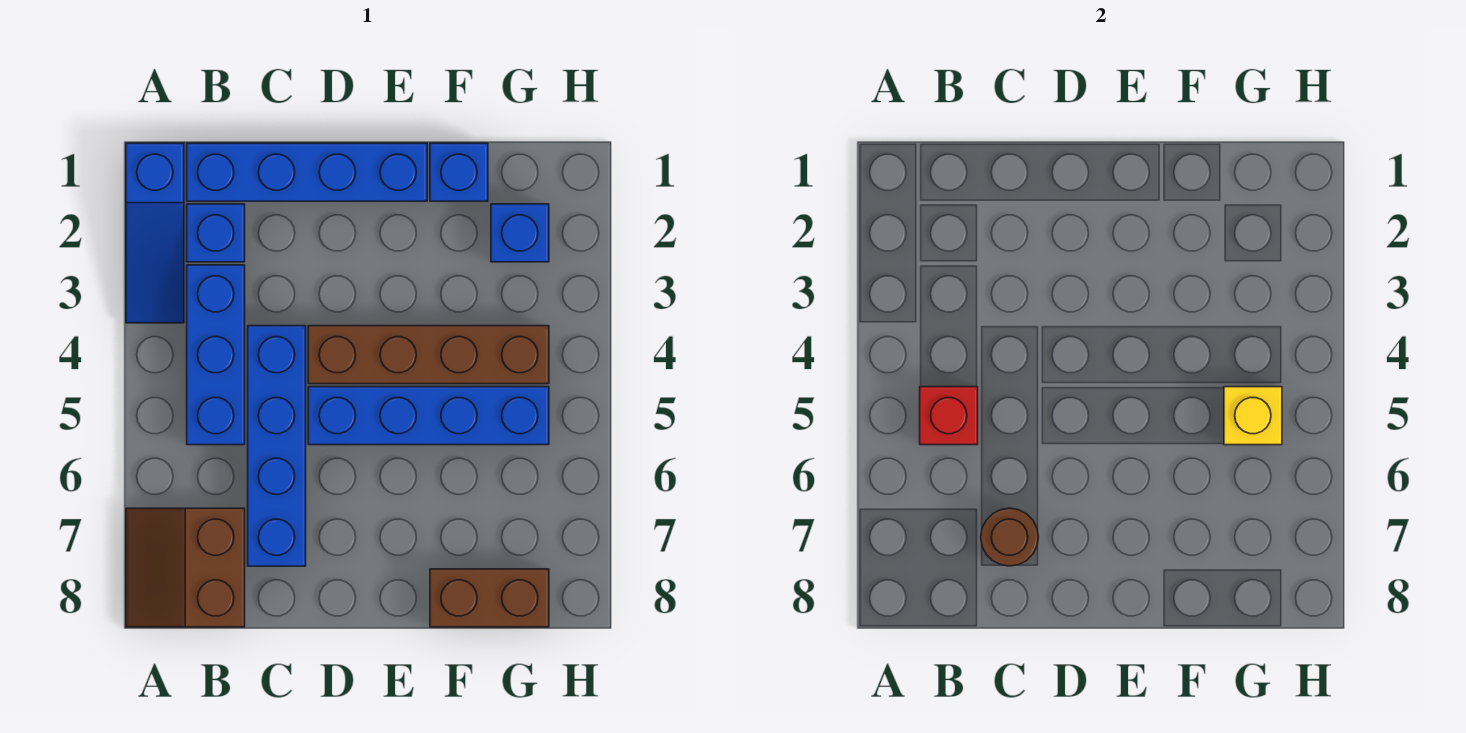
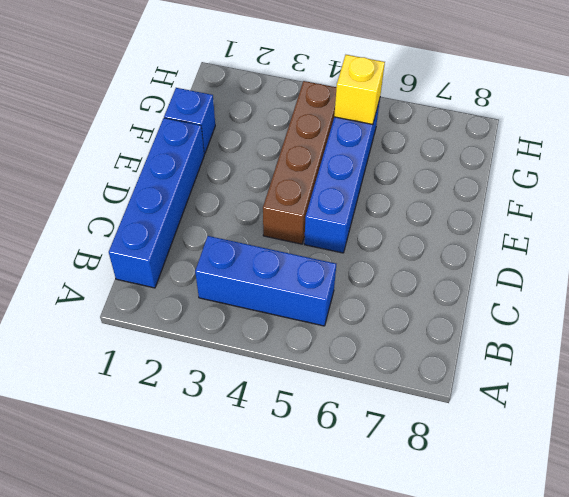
none -> blue 1x3 slope [126,143,184,323]
none -> brown 2x2 slope [126,508,245,627]
none -> blue 1x1 brick [187,204,245,262]

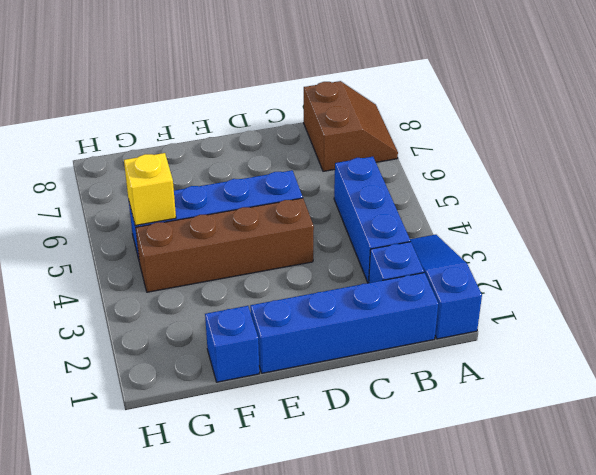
none -> blue 1x4 brick [248,326,306,566]
none -> brown 1x2 brick [430,569,549,627]
none -> blue 1x1 brick [491,204,549,262]

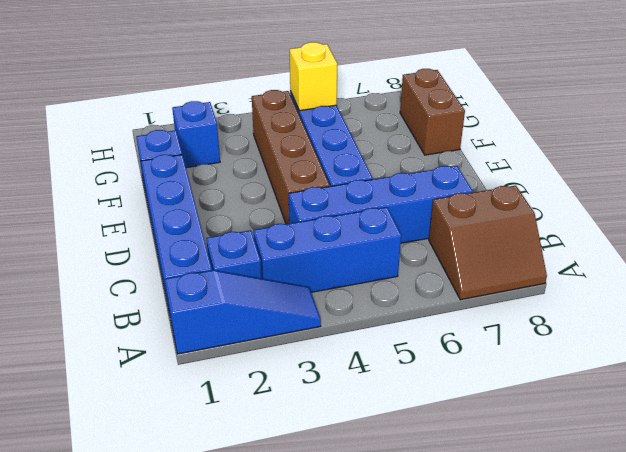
none -> red 1x1 brick [920,387,978,445]
none -> brown 1x1 round brick [981,508,1039,566]

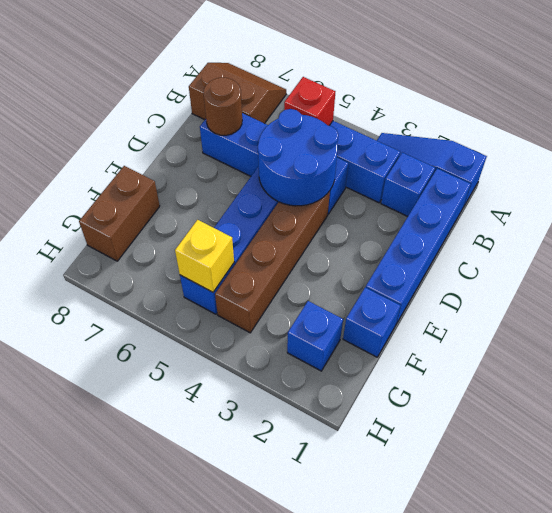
blue 2x2 round brick [258,109,338,206] -> none

